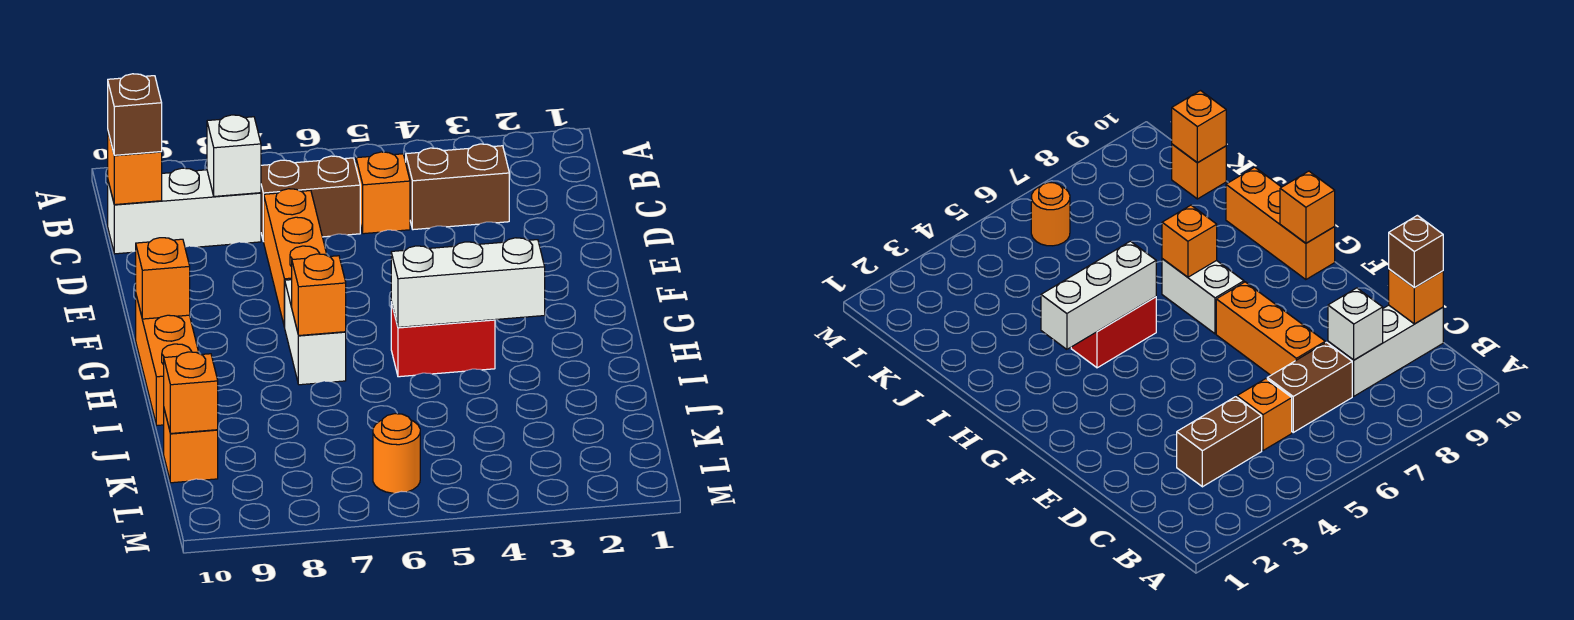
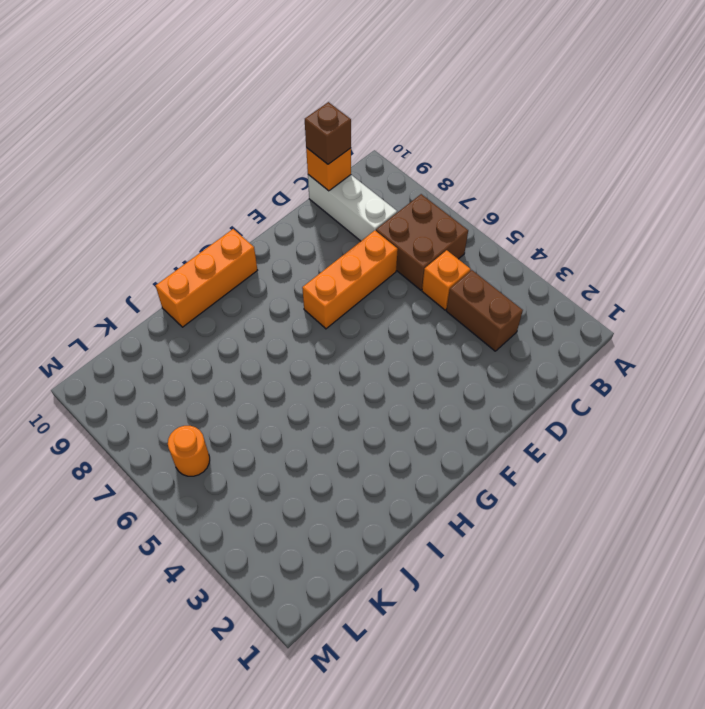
brown 2x2 brick [376,194,468,290] -> brown 1x2 brick [261,156,360,241]
none -> white 1x2 brick [285,280,346,385]
none -> red 1x2 brick [391,302,495,377]
none -> orange 1x1 brick [164,410,218,483]

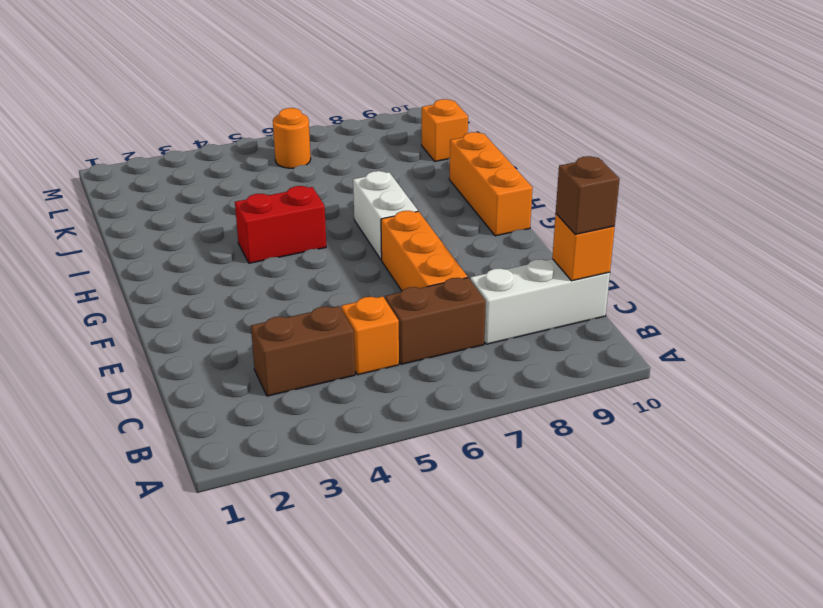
none -> white 1x1 brick [207,115,261,196]
none -> orange 1x1 brick [136,238,190,319]
none -> white 1x3 brick [391,238,545,327]

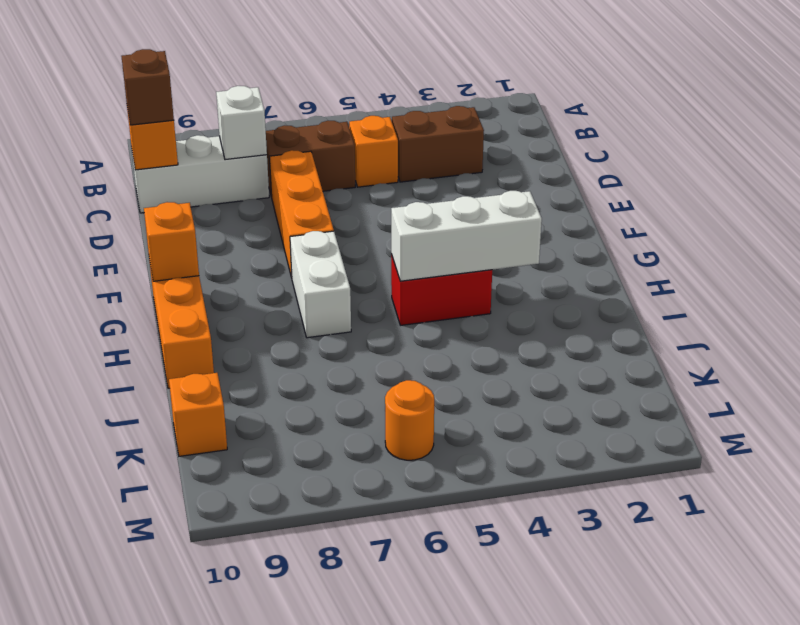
none -> orange 1x1 brick [292,254,346,336]
none -> orange 1x1 brick [164,352,218,434]

